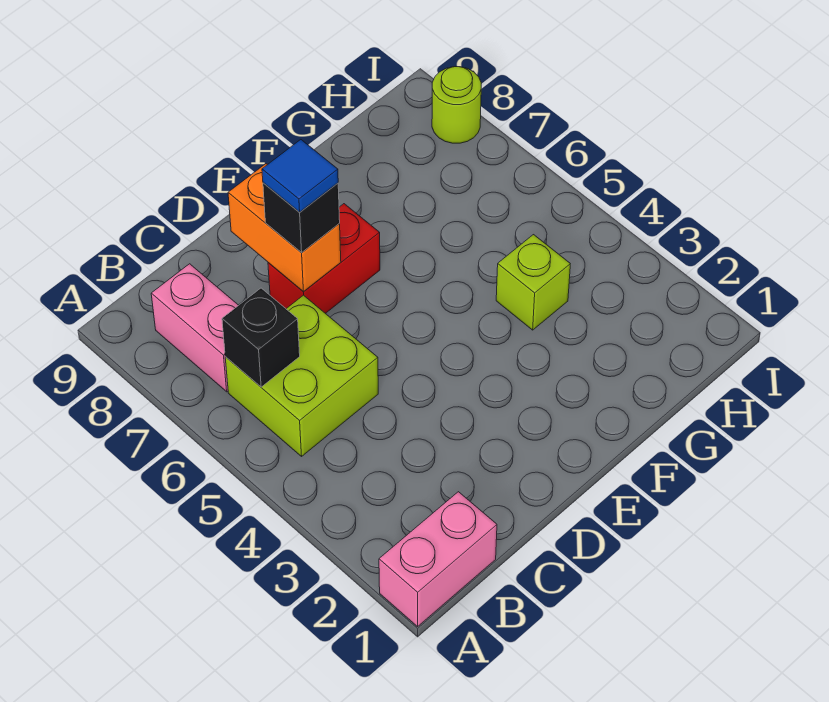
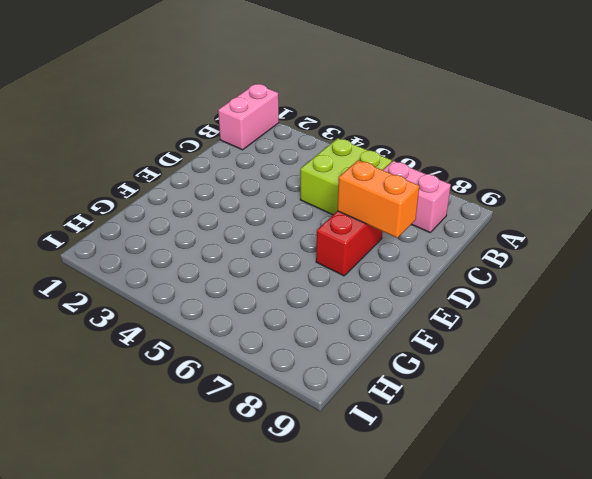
none -> lime 1x1 brick [496,235,570,330]
none -> lime 1x1 round brick [432,67,481,143]

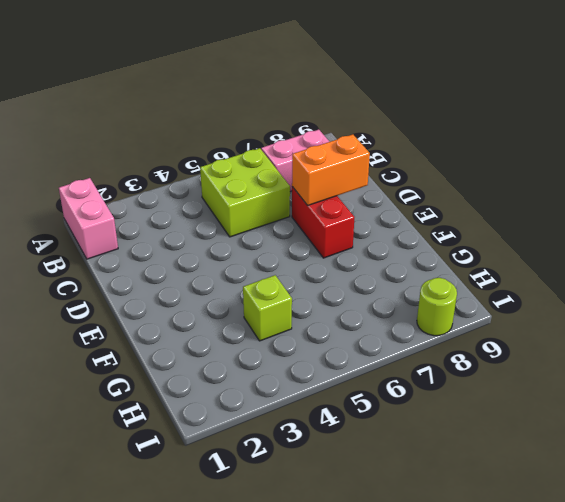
none -> black 1x1 brick [222,288,300,387]
none -> black 1x1 brick [263,183,340,253]

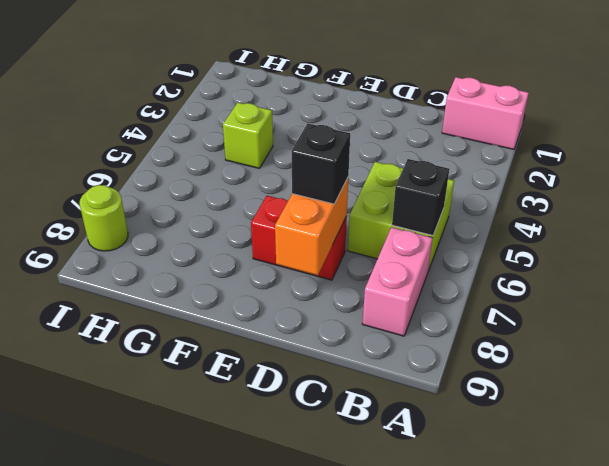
none -> blue 1x1 tile [262,140,338,212]

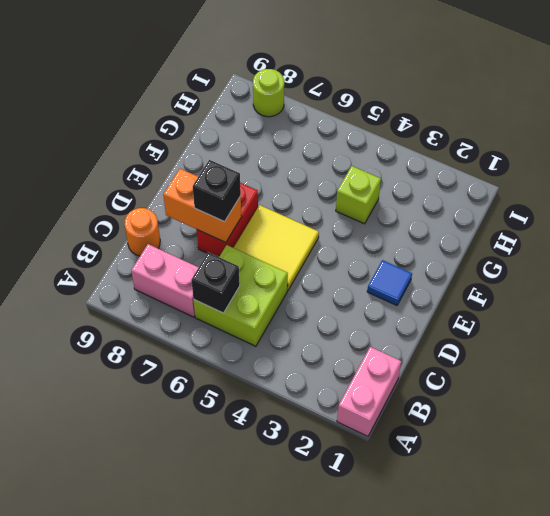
orange 1x1 round brick [124,208,160,256] -> none
yellow 2x2 tile [234,205,319,290] -> none
blue 1x1 tile [367,260,412,305] -> blue 1x1 tile moved to [262,140,338,212]

